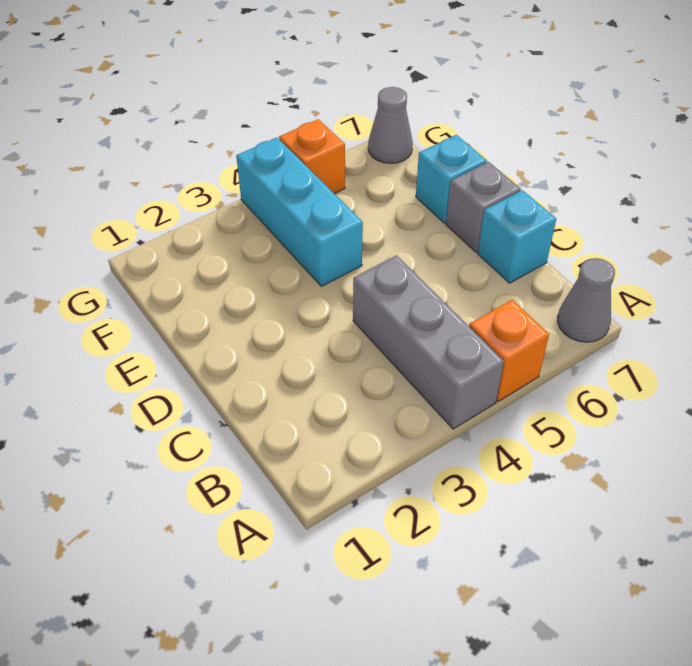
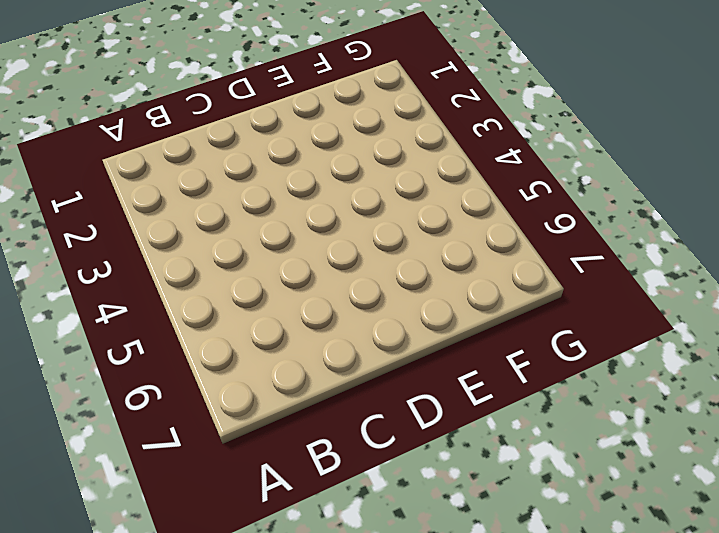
none -> grey 1x3 brick [353,255,504,429]
none -> orange 1x1 brick [469,300,549,401]

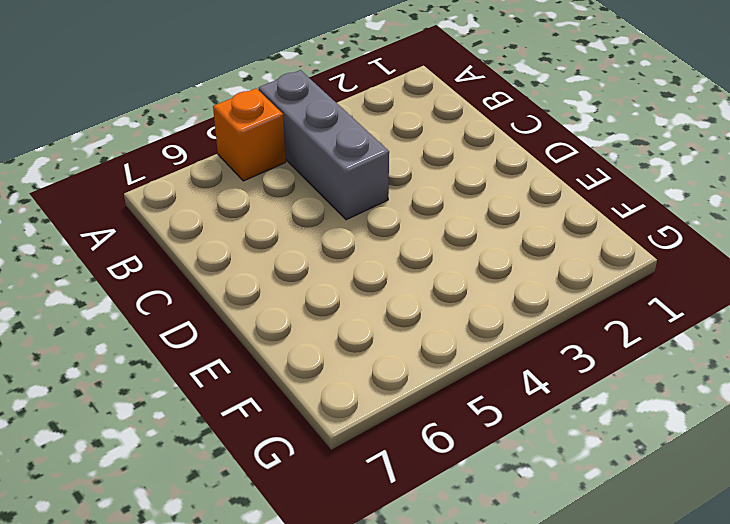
none -> grey 1x1 cone [558,258,615,342]
none -> cyan 1x1 brick [478,190,556,283]

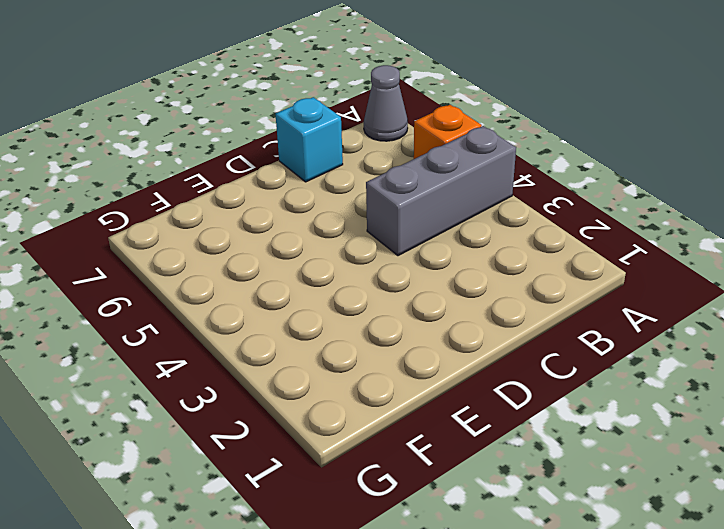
none -> grey 1x1 brick [446,162,521,252]
none -> cyan 1x3 brick [236,138,363,286]

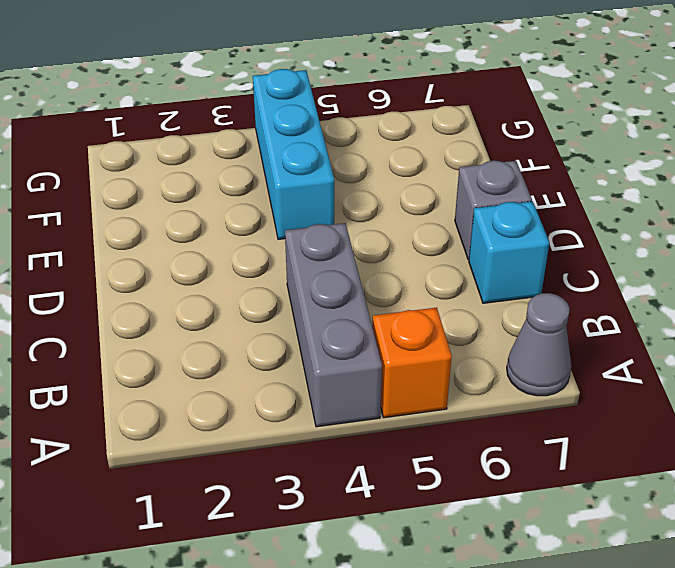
none -> cyan 1x1 brick [416,135,487,223]
none -> orange 1x1 brick [279,119,345,194]

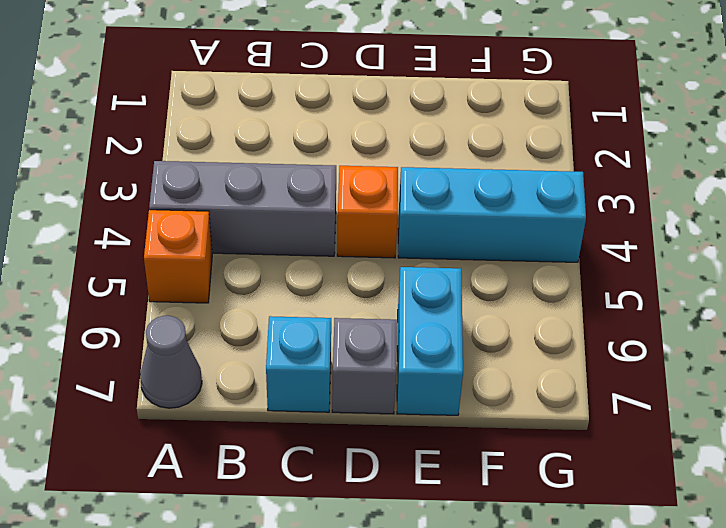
orange 1x1 brick [337,166,398,258] -> orange 1x1 brick moved to [279,119,345,194]
cyan 1x2 brick [397,267,463,415] -> cyan 1x1 brick [416,135,487,223]
none -> grey 1x1 cone [368,87,413,163]

